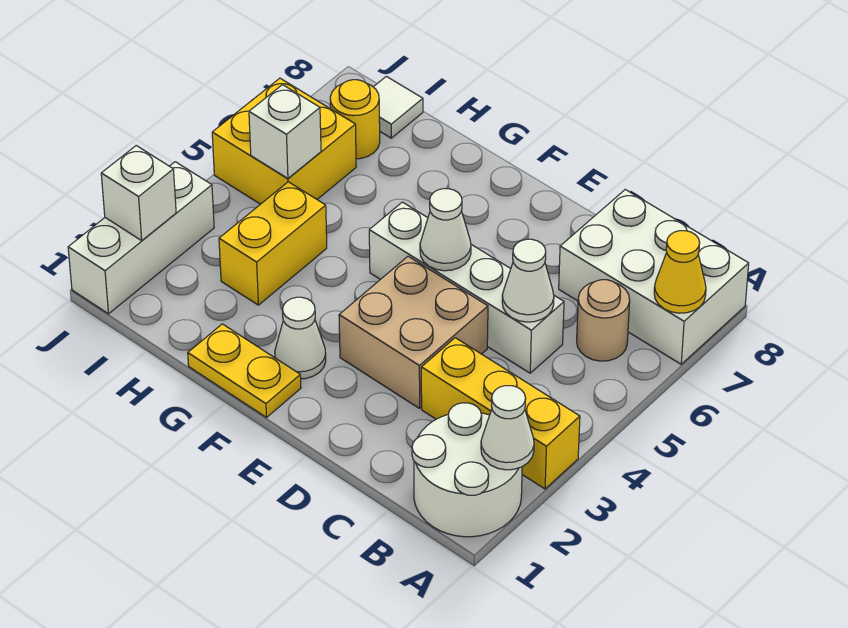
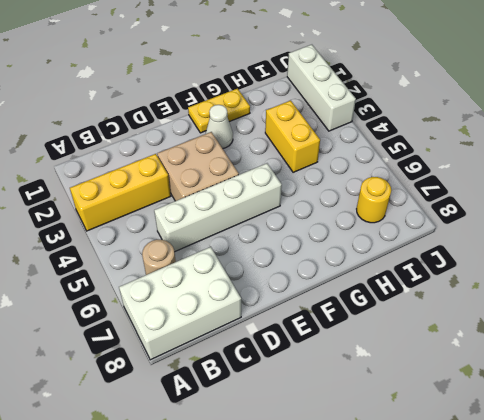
none -> white 2x2 round brick [412,403,522,537]
none -> yellow 2x2 brick [212,78,356,204]
none -> white 1x1 tile [374,76,423,138]

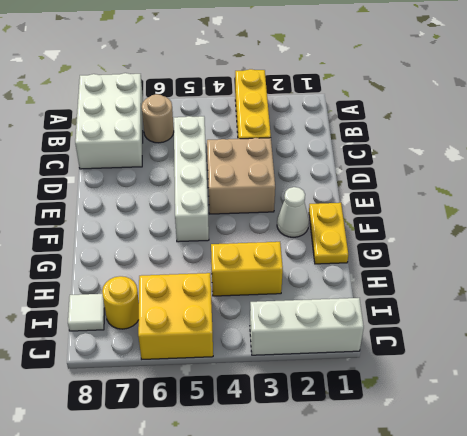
none -> white 2x2 round brick [412,403,522,537]
none -> white 1x1 cone [481,386,534,470]
none -> yellow 1x1 cone [654,231,706,313]

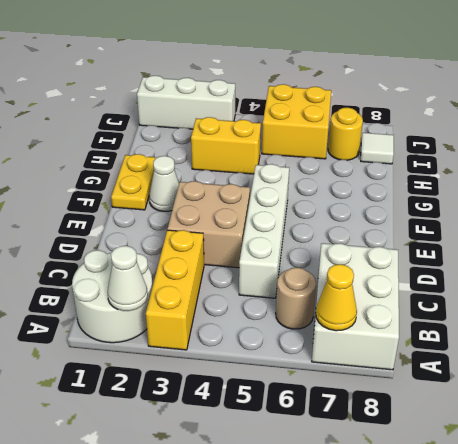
none -> white 1x1 cone [502,239,554,322]
none -> white 1x1 cone [420,189,471,271]
none -> white 1x1 brick [249,85,321,178]

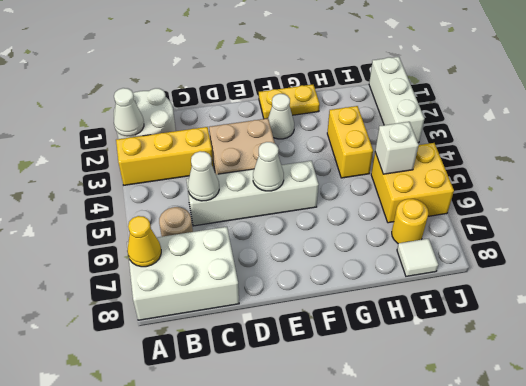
none -> white 1x1 brick [101,146,176,241]

